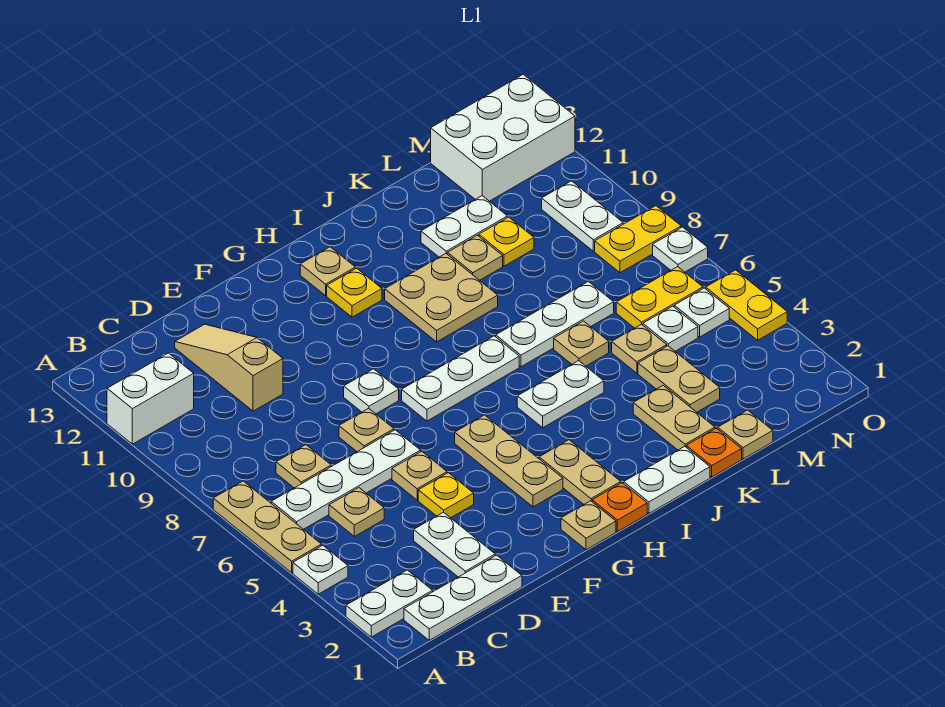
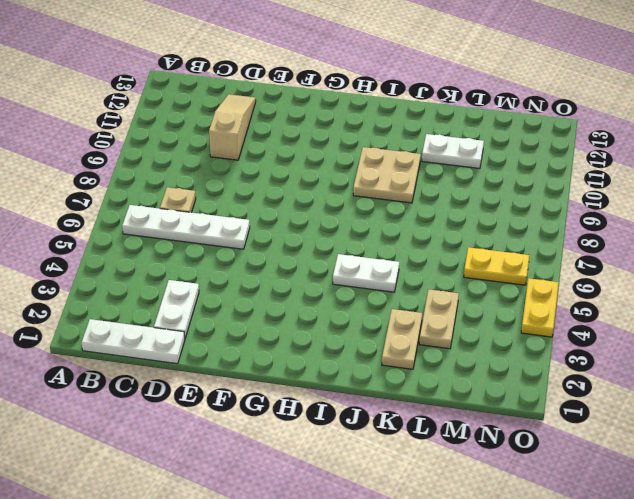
none -> white 1x2 plate [346,570,433,637]
none -> white 1x1 plate [293,545,348,594]
none -> tan 1x3 plate [213,481,322,573]
none -> white 1x2 brick [107,353,194,444]

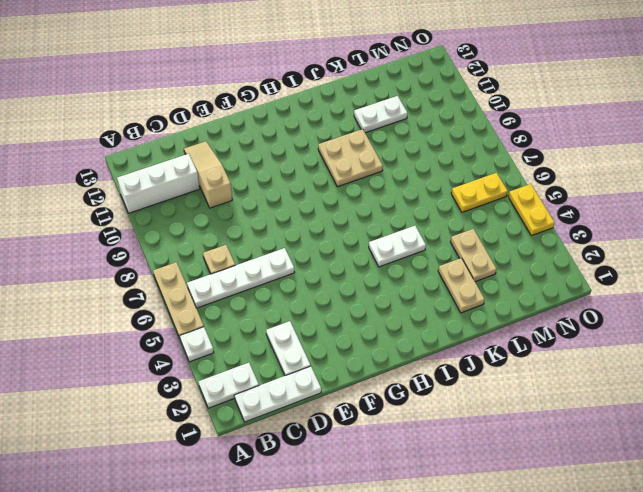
white 1x3 brick [117,154,200,213] -> white 1x2 brick [107,353,194,444]
none -> tan 1x1 plate [329,488,384,537]
none -> yellow 1x1 plate [418,473,474,518]
none -> tan 1x1 plate [392,451,447,500]
none -> tan 1x1 plate [339,408,394,452]

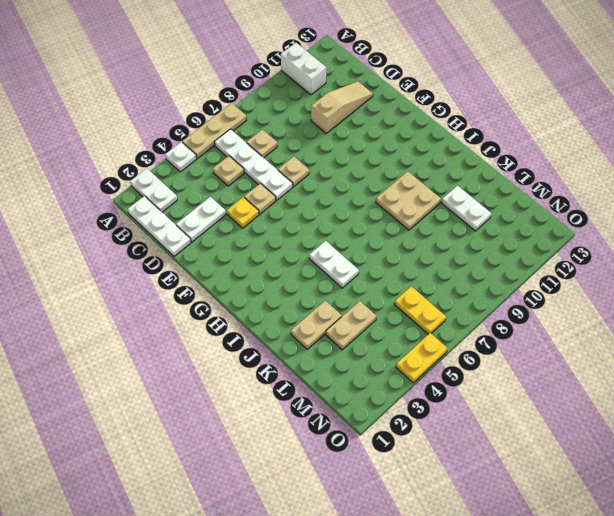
none -> white 1x1 plate [344,369,399,414]
none -> tan 1x1 plate [561,501,616,550]
none -> tan 1x3 plate [455,415,563,507]
none -> white 1x3 plate [402,336,519,421]

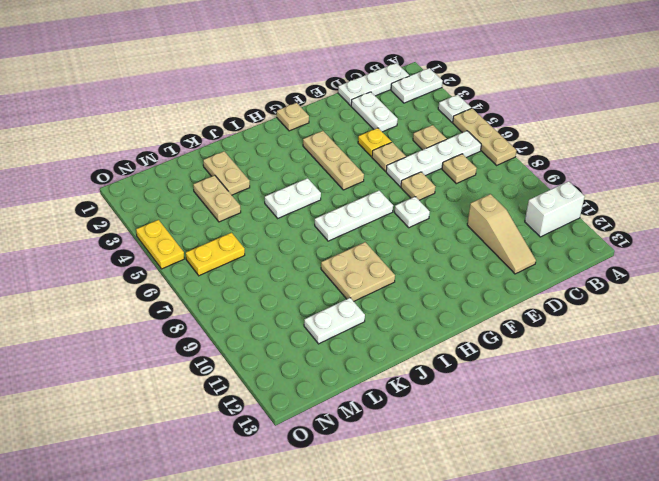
none -> orange 1x1 plate [592,483,647,532]
none -> tan 1x2 plate [539,440,621,504]
none -> yellow 1x1 plate [327,268,382,317]
none -> tan 1x1 plate [300,247,355,296]

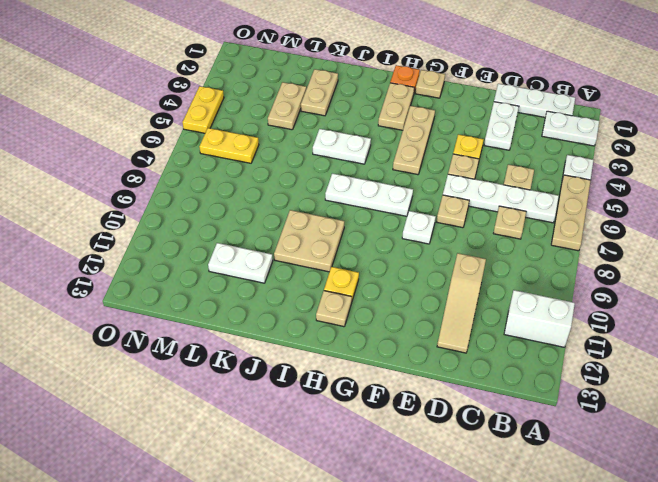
none -> white 1x2 plate [624,446,710,513]
none -> white 1x3 plate [496,281,614,367]
none -> orange 1x1 plate [686,428,742,477]
none -> tan 1x1 plate [554,321,609,366]

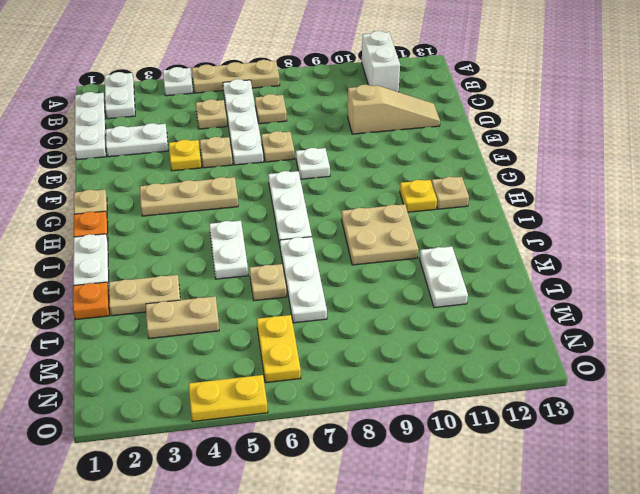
none -> tan 1x2 plate [539,440,621,504]
none -> tan 1x1 plate [447,235,503,280]
none -> tan 1x1 plate [718,410,773,459]
none -> tan 1x1 plate [612,324,667,373]

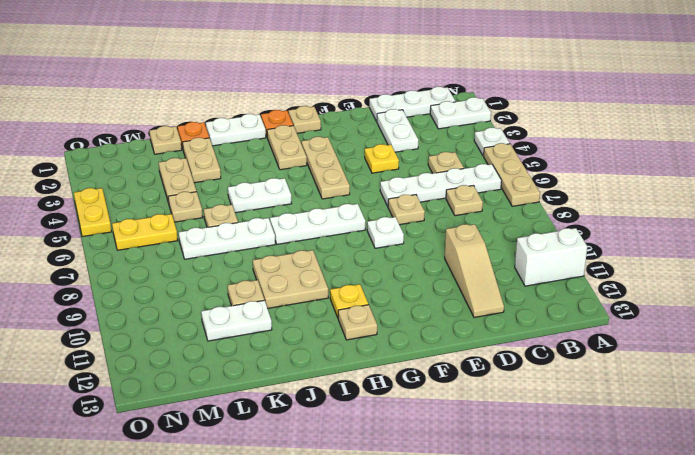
none -> tan 1x1 plate [392,451,447,500]
none -> yellow 1x1 plate [479,217,534,266]
none -> white 1x1 plate [643,306,698,351]
none -> white 2x3 brick [431,74,575,201]

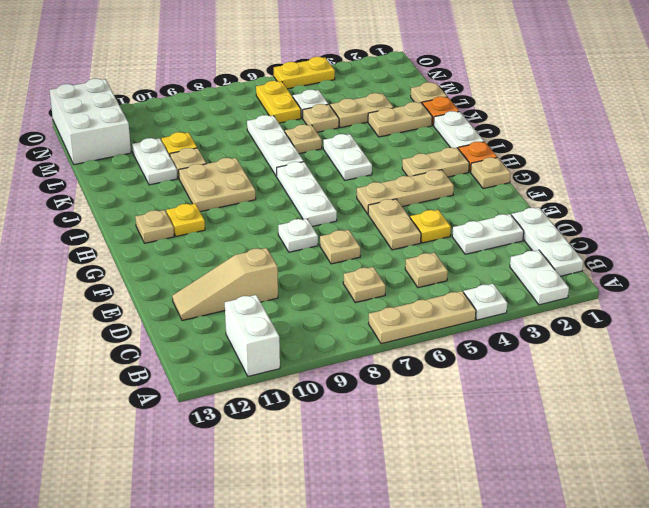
tan 1x2 plate [368,199,421,250] -> tan 1x1 plate [392,451,447,500]
none -> white 1x4 plate [271,430,421,529]
none -> white 1x1 plate [674,288,729,337]
none -> yellow 1x2 plate [595,206,681,273]
none -> white 1x2 plate [542,181,623,251]

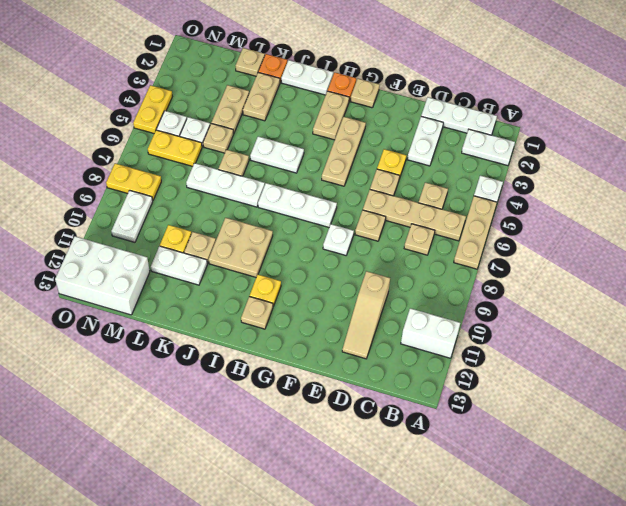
tan 1x4 plate [363,190,466,241] -> white 1x4 plate [271,430,421,529]
none -> white 1x1 plate [653,227,708,272]

